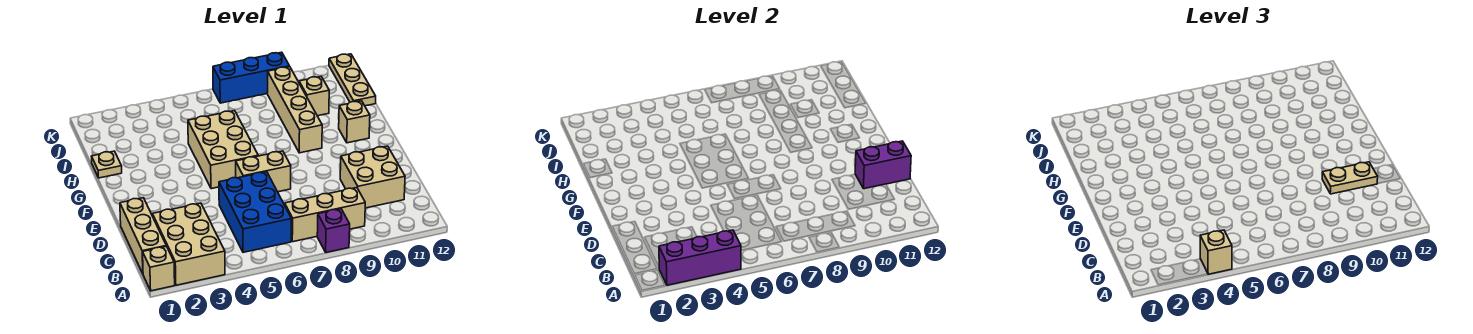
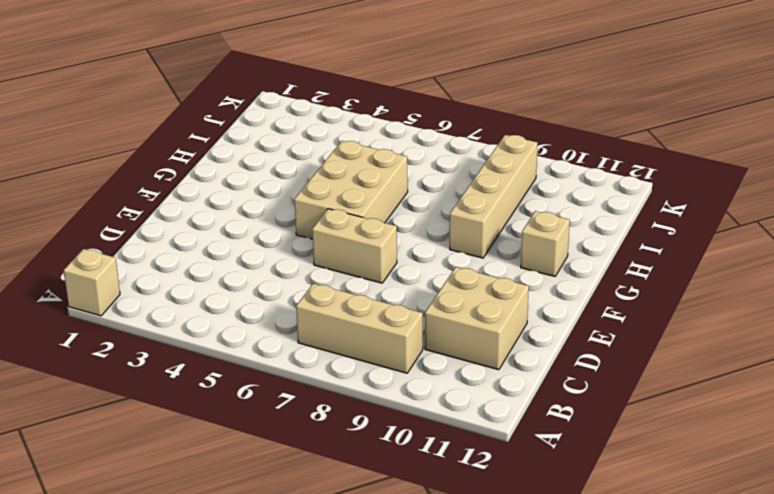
none -> tan 2x3 brick [152,203,225,285]
none -> purple 1x1 brick [317,209,350,253]
none -> tan 1x3 brick [120,198,166,273]

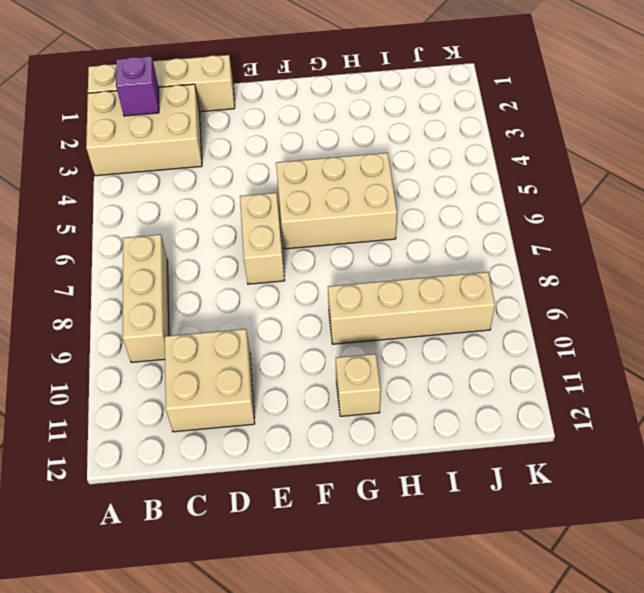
purple 1x1 brick [116,56,159,116] -> purple 1x1 brick moved to [317,209,350,253]
none -> blue 2x3 brick [219,172,292,252]
none -> tan 1x1 plate [92,151,122,178]
none -> tan 1x1 brick [299,77,329,116]

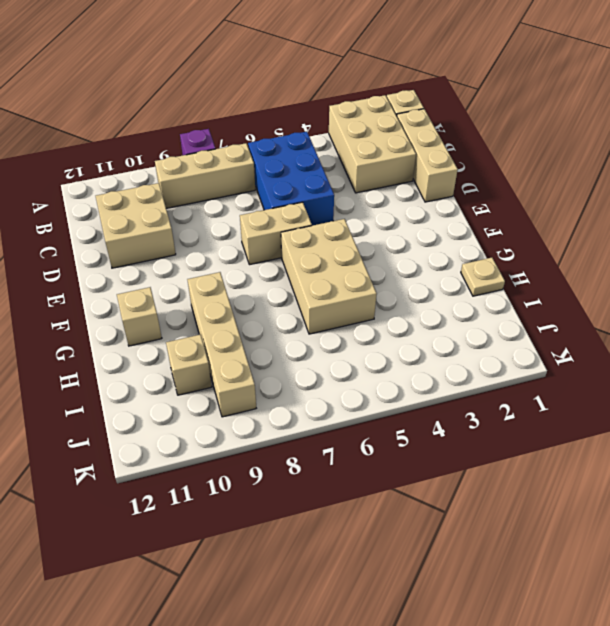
none -> tan 1x3 plate [329,54,376,106]
none -> blue 1x3 brick [213,52,290,103]
none -> purple 1x3 brick [659,230,741,285]

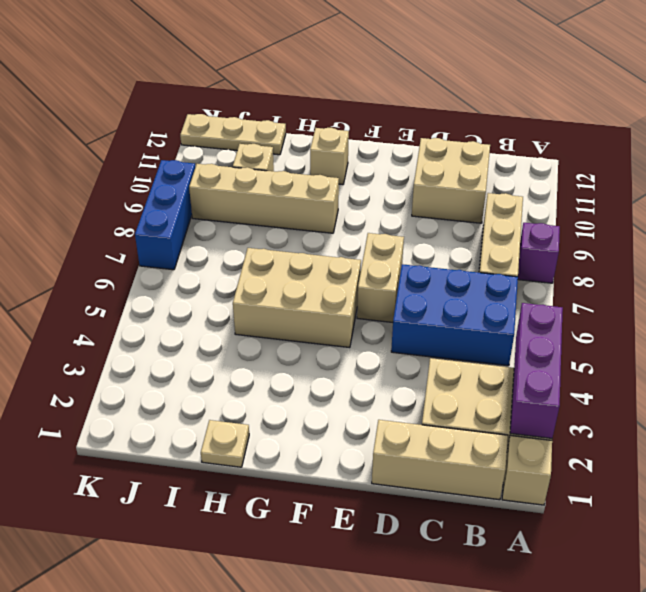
none -> purple 1x2 brick [855,141,911,189]
none -> tan 1x1 brick [1200,230,1232,274]
none -> tan 1x2 plate [1322,162,1378,194]

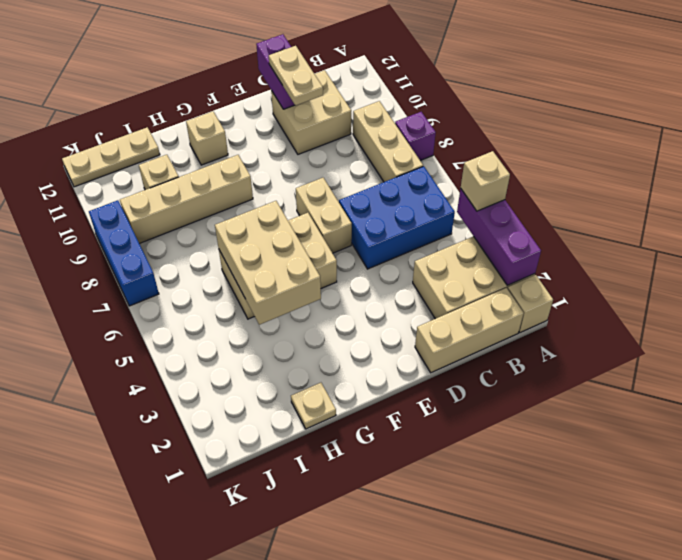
tan 2x3 brick [215,201,321,325] -> none

